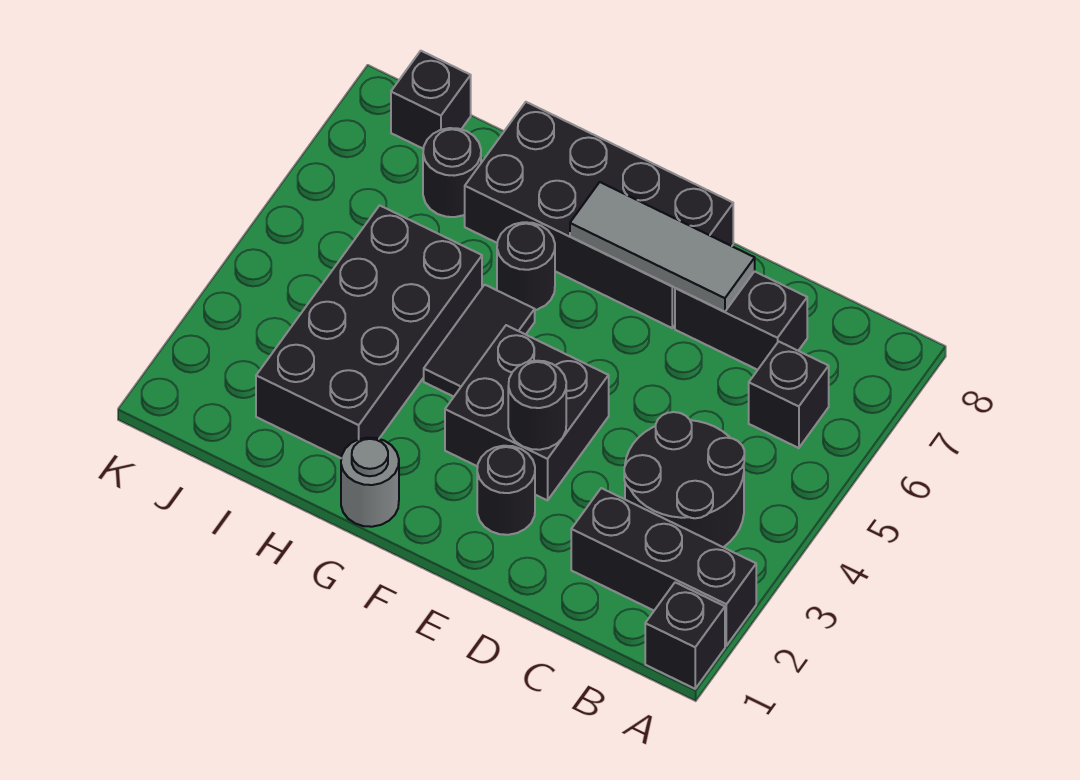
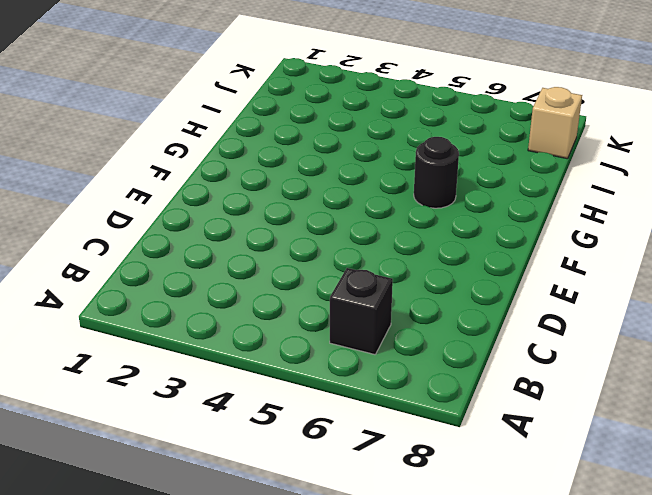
tan 1x1 brick [528,87,582,159] -> black 1x1 brick [391,51,471,149]
none -> black 1x1 brick [645,582,725,689]
none -> black 1x3 brick [571,488,756,646]
none -> black 2x2 round brick [624,412,744,547]

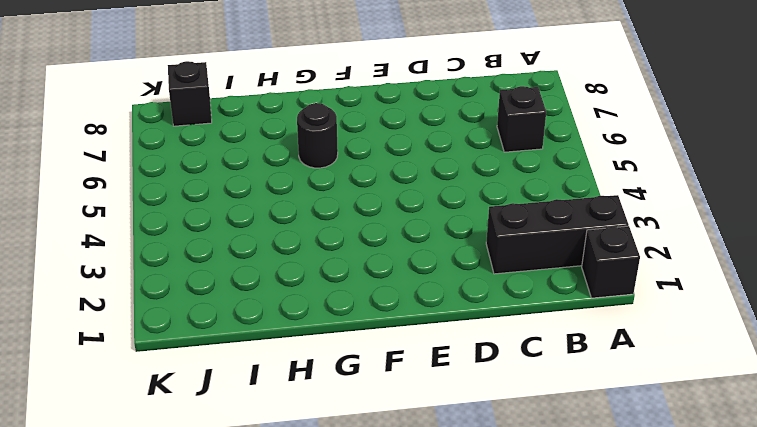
none -> black 2x2 round brick [624,412,744,547]
none -> black 1x2 brick [675,271,807,370]
none -> black 1x1 round brick [477,446,535,535]

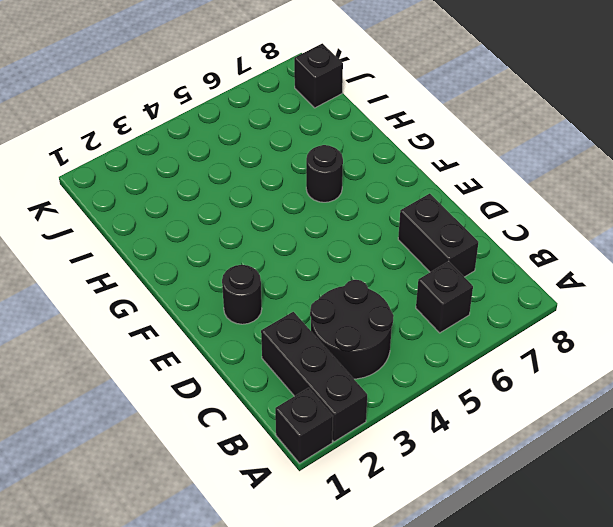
none -> black 2x2 brick [445,325,609,500]
none -> black 2x4 brick [465,102,733,328]
none -> grey 1x1 round brick [341,438,399,527]

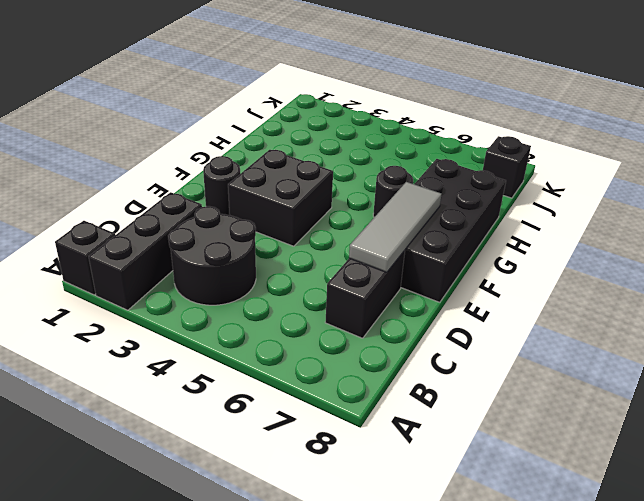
none -> black 1x1 brick [749,341,829,448]
none -> grey 1x1 round brick [341,438,399,527]
none -> black 1x2 tile [424,285,535,397]

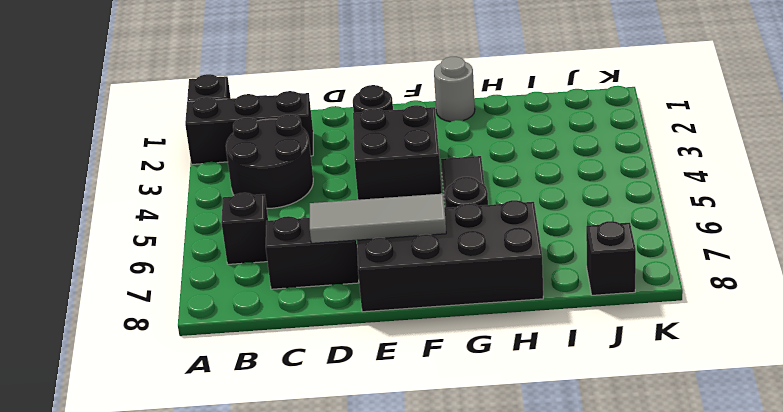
none -> black 2x4 brick [256,205,482,458]
none -> black 1x1 round brick [423,128,481,217]
none -> black 1x1 round brick [508,361,566,450]

